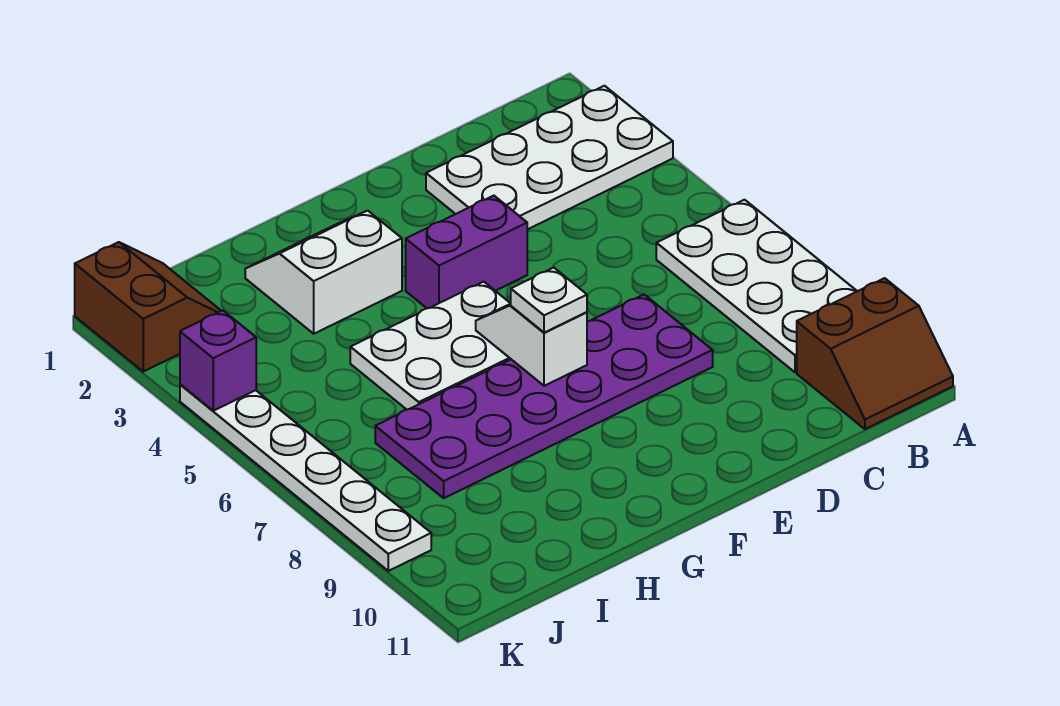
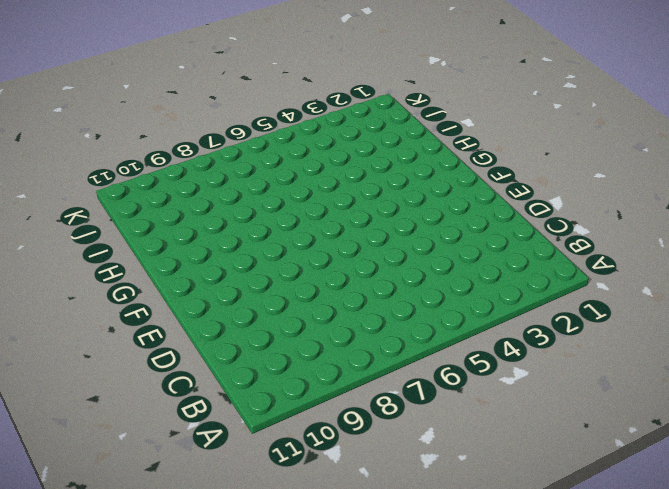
none -> white 2x4 plate [426,86,673,230]
none -> white 2x4 plate [656,200,857,372]
none -> brown 2x2 slope [797,278,953,429]

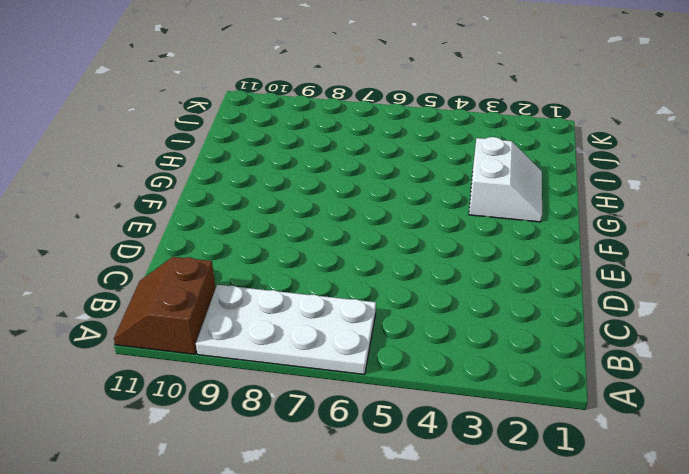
none -> white 2x4 plate [426,86,673,230]
none -> purple 2x6 plate [375,295,713,498]
none -> purple 1x2 brick [406,196,527,308]

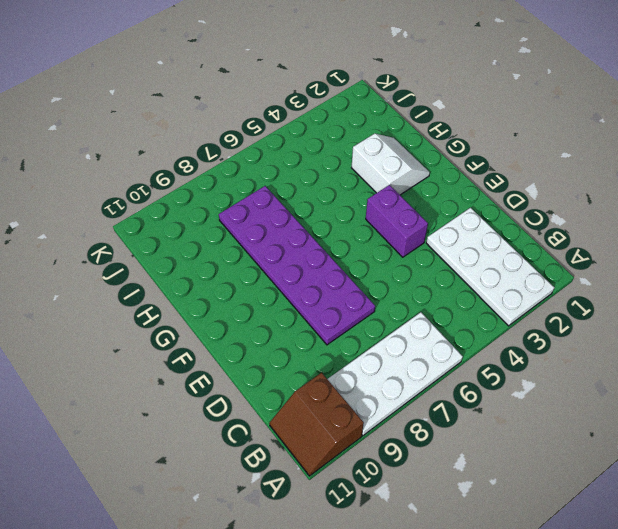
none -> white 2x3 plate [350,282,511,410]
none -> brown 2x2 slope [75,242,221,371]
none -> white 1x6 plate [180,384,431,571]

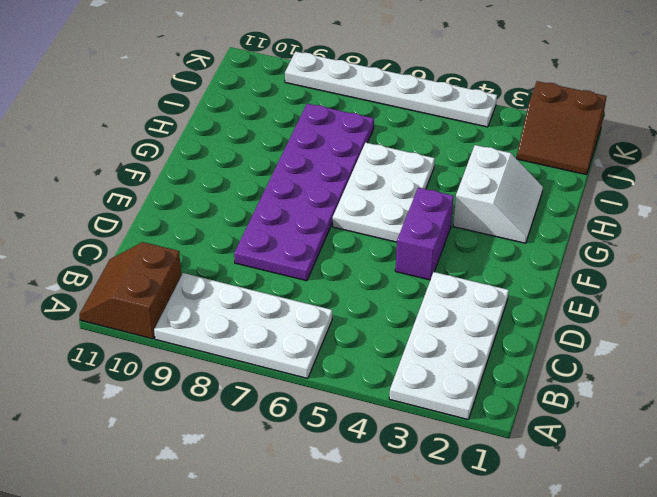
none -> white 1x2 slope [476,304,587,386]
none -> purple 1x1 brick [180,310,256,411]
none -> white 1x1 plate [511,268,587,333]

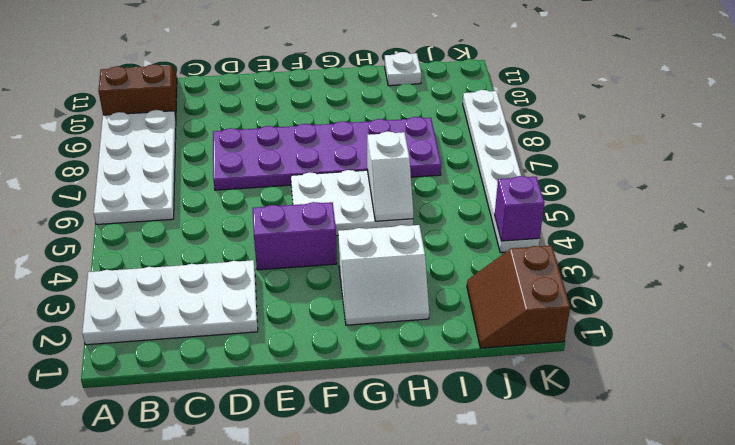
white 1x2 slope [367,131,413,221] -> white 1x2 slope moved to [476,304,587,386]
white 1x1 plate [385,52,421,86] -> white 1x1 plate moved to [511,268,587,333]

